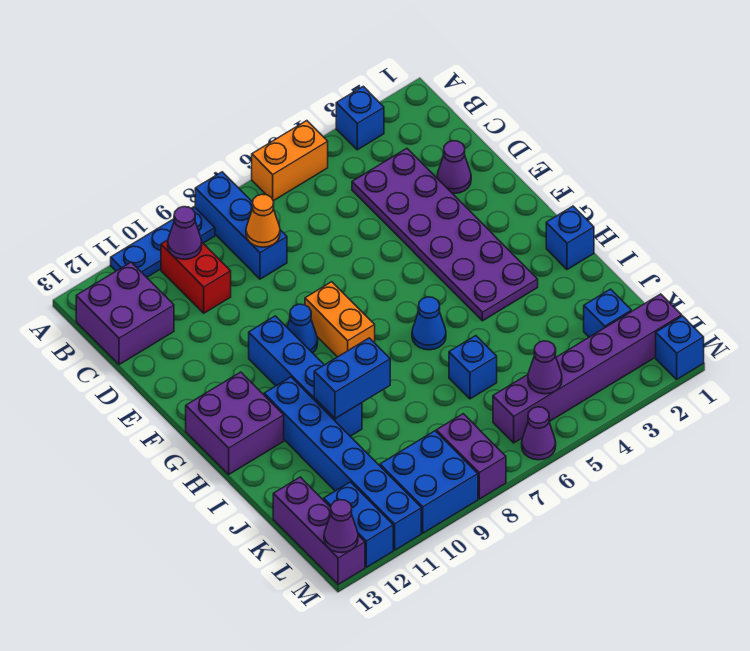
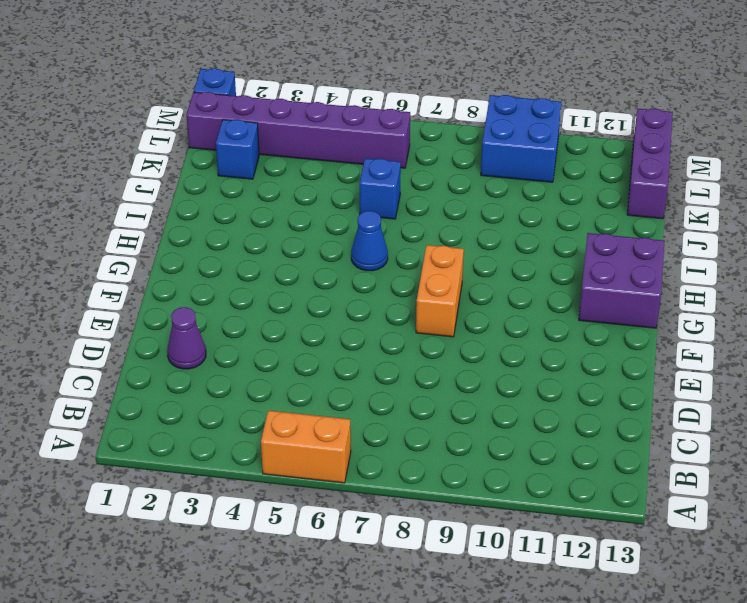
none -> blue 1x1 brick [336,86,384,150]
none -> blue 1x3 brick [195,172,287,279]
none -> blue 1x3 plate [111,207,215,277]

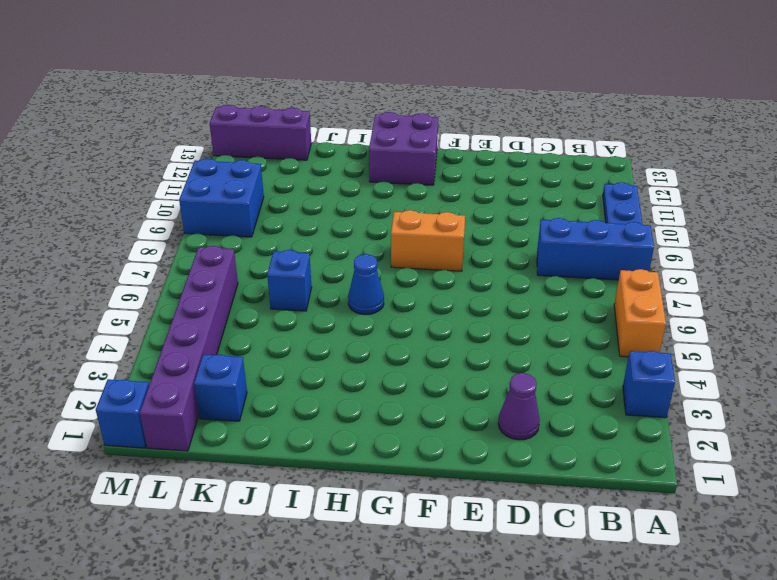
none -> red 1x2 brick [161,240,231,313]
none -> purple 2x2 brick [76,262,174,365]
none -> purple 2x6 plate [352,148,538,321]

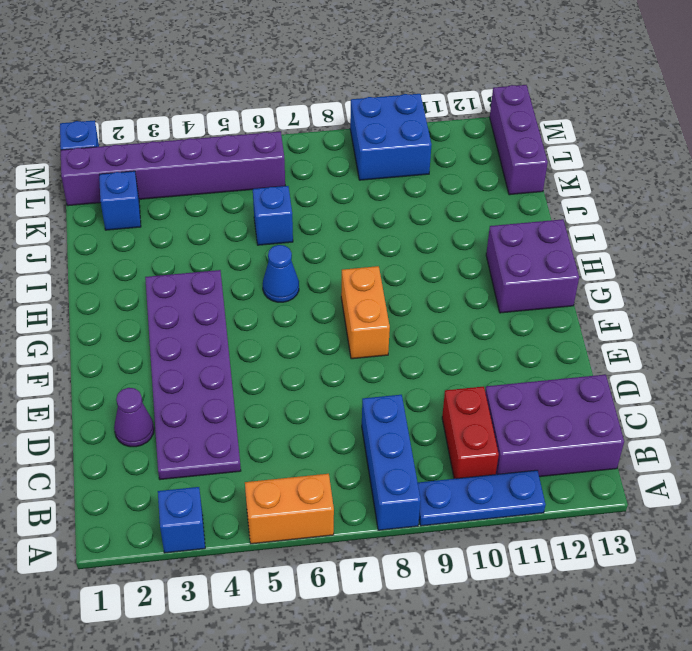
purple 2x3 brick [485,375,624,477] -> purple 2x2 brick [76,262,174,365]
none -> blue 1x1 cone [287,304,318,353]
none -> blue 1x4 brick [249,316,362,436]
none -> blue 1x1 brick [546,206,594,270]

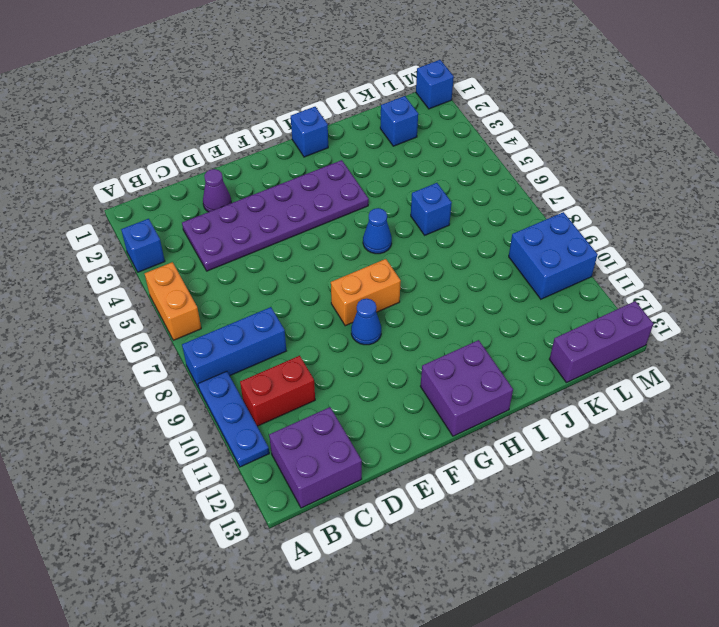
none -> blue 1x4 brick [249,316,362,436]
none -> blue 1x6 brick [264,377,421,550]
none -> purple 1x6 brick [493,294,682,443]

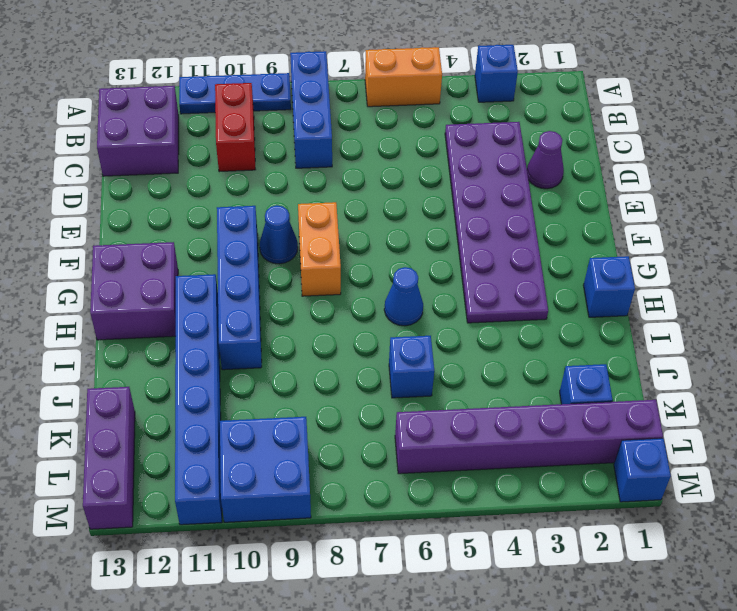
none -> purple 1x2 brick [436,414,506,499]
none -> blue 1x2 brick [324,482,393,567]
none -> purple 1x1 cone [522,407,556,460]

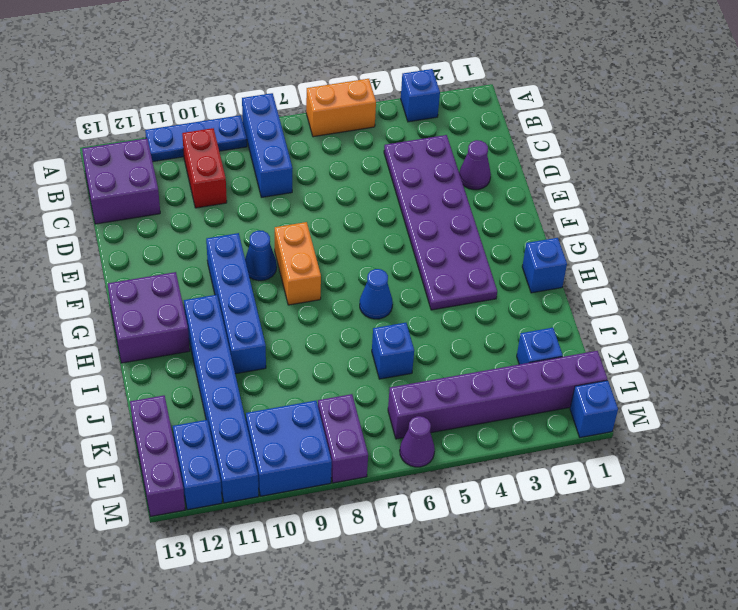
none -> purple 1x1 cone [168,207,202,259]
none -> orange 1x1 cone [246,194,280,247]
none -> blue 1x2 brick [314,338,390,419]

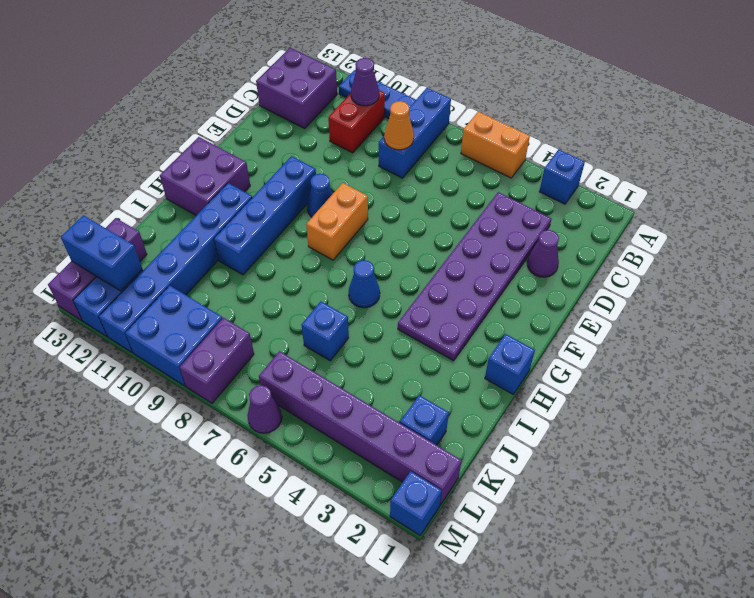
blue 1x2 brick [61,215,142,291] -> blue 1x2 brick moved to [314,338,390,419]
none -> purple 1x1 cone [528,341,562,394]
none -> purple 1x1 cone [324,500,358,553]

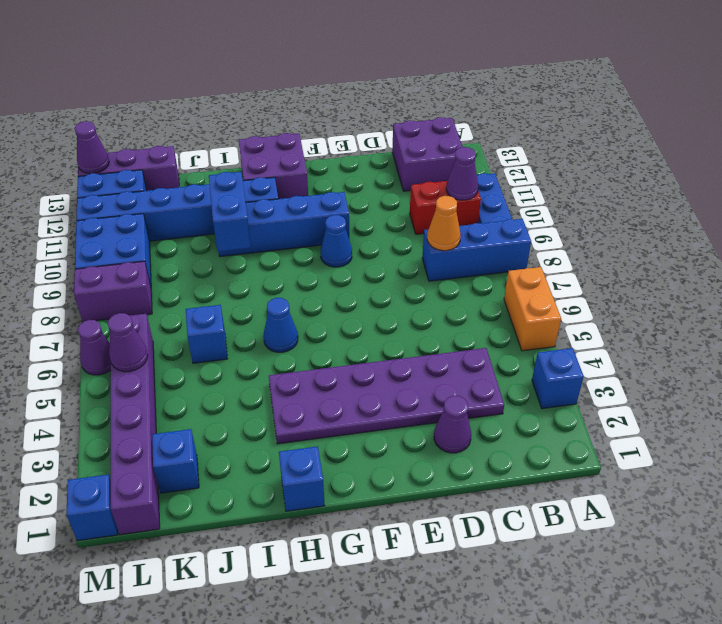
none -> orange 1x2 brick [305,282,375,357]

